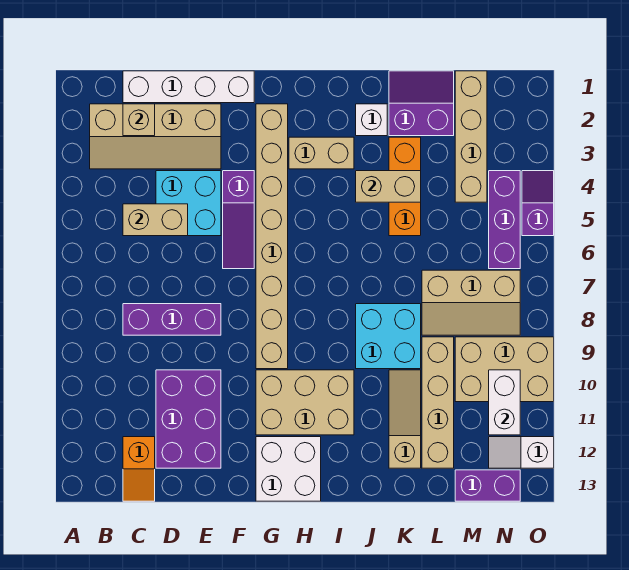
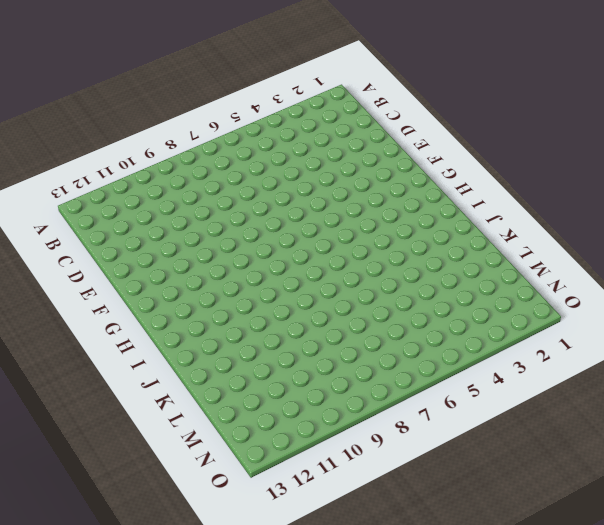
none -> tan 2x4 slope [90,104,221,169]
none -> white 1x4 brick [123,71,254,103]
none -> purple 1x3 brick [123,304,221,335]

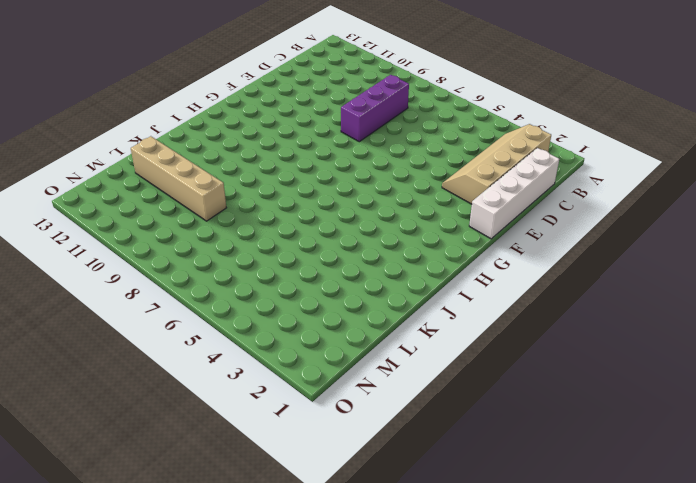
none -> orange 1x2 slope [123,437,155,501]
none -> cyan 2x2 brick [156,171,221,236]
none -> purple 2x3 brick [156,370,221,468]

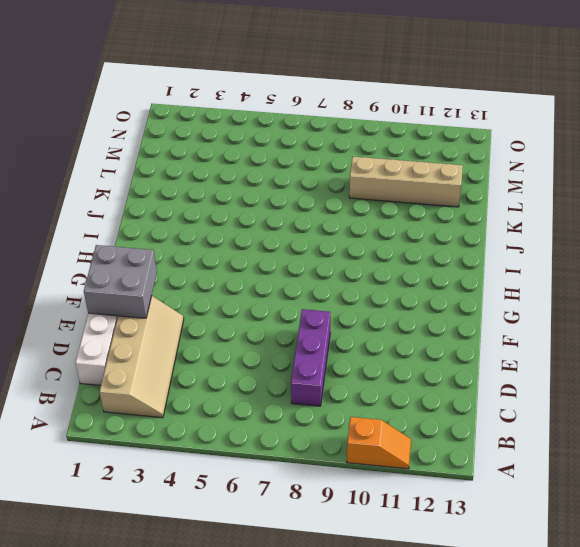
orange 1x2 slope [347,417,411,469] -> orange 1x2 slope moved to [123,437,155,501]
grey 2x2 brick [84,245,157,318] -> none
none -> cyan 2x2 brick [156,171,221,236]
none -> purple 2x3 brick [156,370,221,468]
none -> purple 1x3 slope [223,171,254,269]

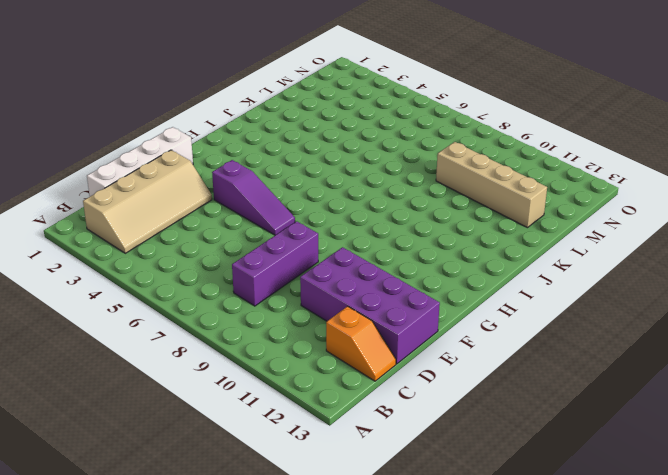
purple 2x4 brick [300,247,440,364] -> purple 2x3 brick [156,370,221,468]
none -> cyan 2x2 brick [156,171,221,236]
none -> tan 1x8 brick [256,104,288,369]
none -> tan 2x3 brick [256,370,354,435]

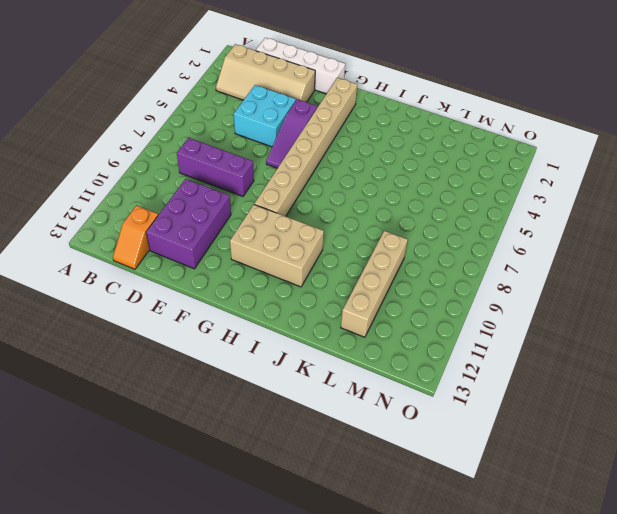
none -> white 2x2 brick [256,437,321,501]
none -> tan 1x2 brick [289,137,354,169]
none -> white 1x1 brick [356,104,387,136]

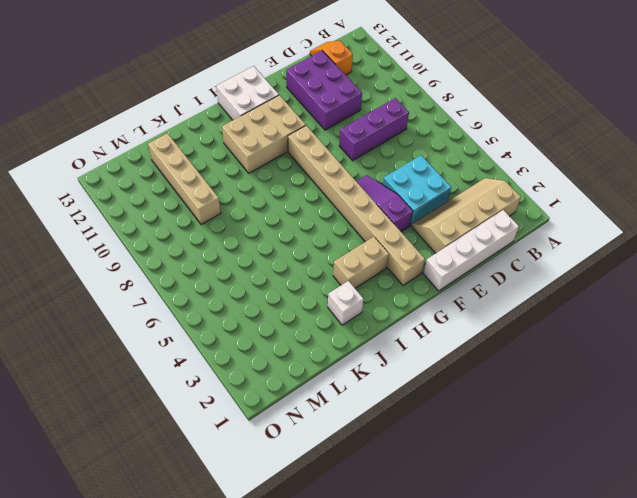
none -> cyan 2x2 brick [356,304,421,369]
none -> purple 2x2 slope [389,71,454,136]
none -> orange 1x3 brick [389,137,421,236]

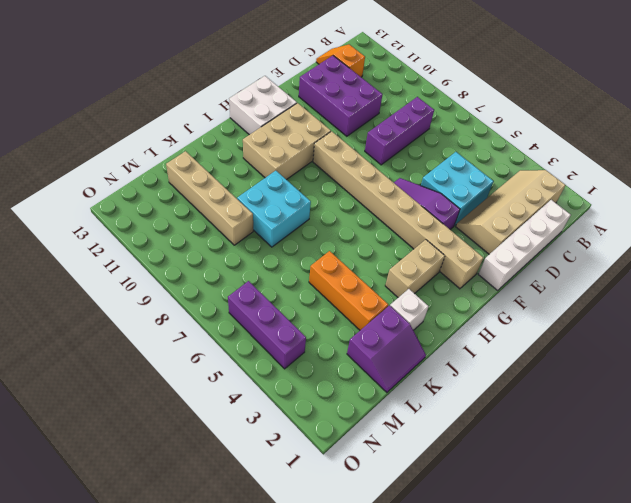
none -> tan 1x3 slope [389,370,421,468]
none -> tan 2x3 slope [422,270,520,335]
none -> tan 1x4 brick [455,71,487,202]

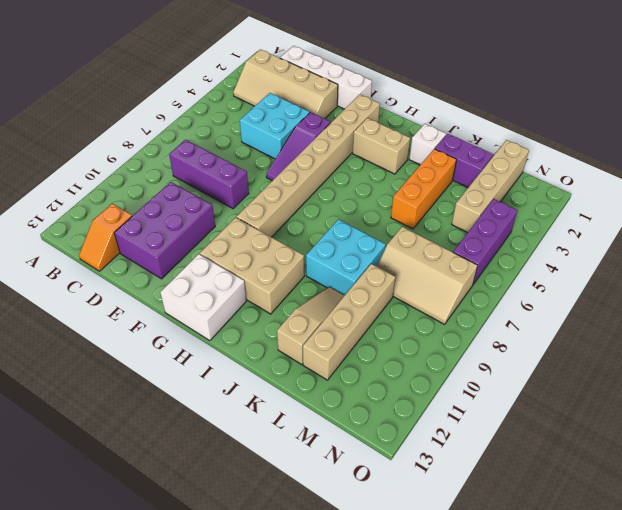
none -> tan 2x3 brick [455,337,554,402]
none -> purple 1x2 brick [455,470,520,501]
none -> white 1x2 slope [489,437,554,468]

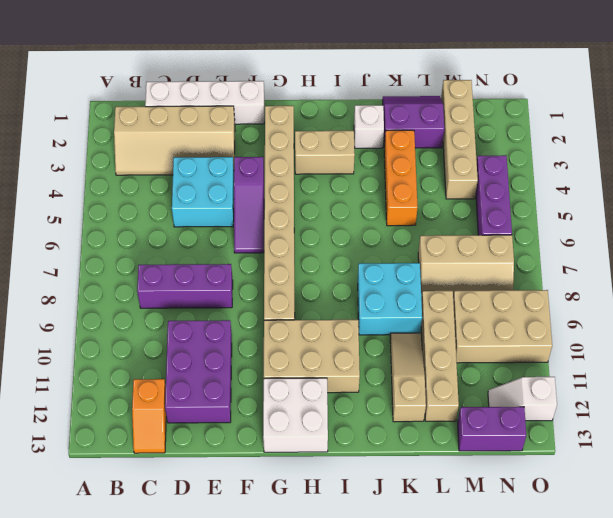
none -> purple 1x2 slope [522,171,554,236]
none -> tan 1x1 brick [123,104,155,136]
none -> tan 1x2 brick [123,204,188,236]

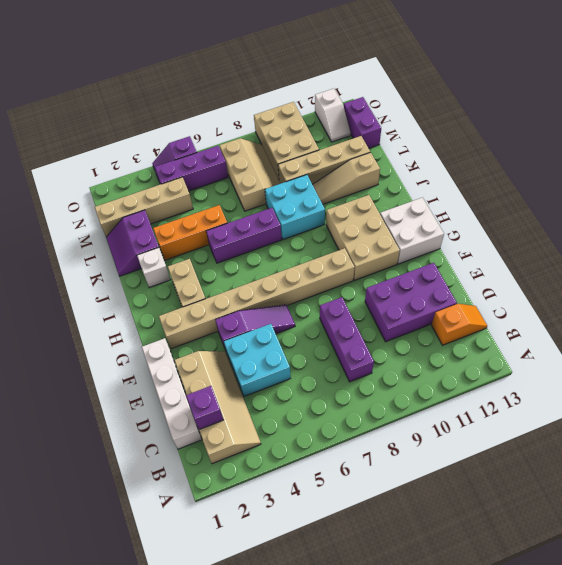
purple 1x1 brick [186,386,224,429] -> tan 1x1 brick [123,104,155,136]
purple 1x3 brick [206,208,282,263] -> none
none -> tan 1x2 brick [123,204,188,236]
none -> tan 1x2 brick [356,171,421,202]
none -> white 1x2 brick [489,370,520,435]

